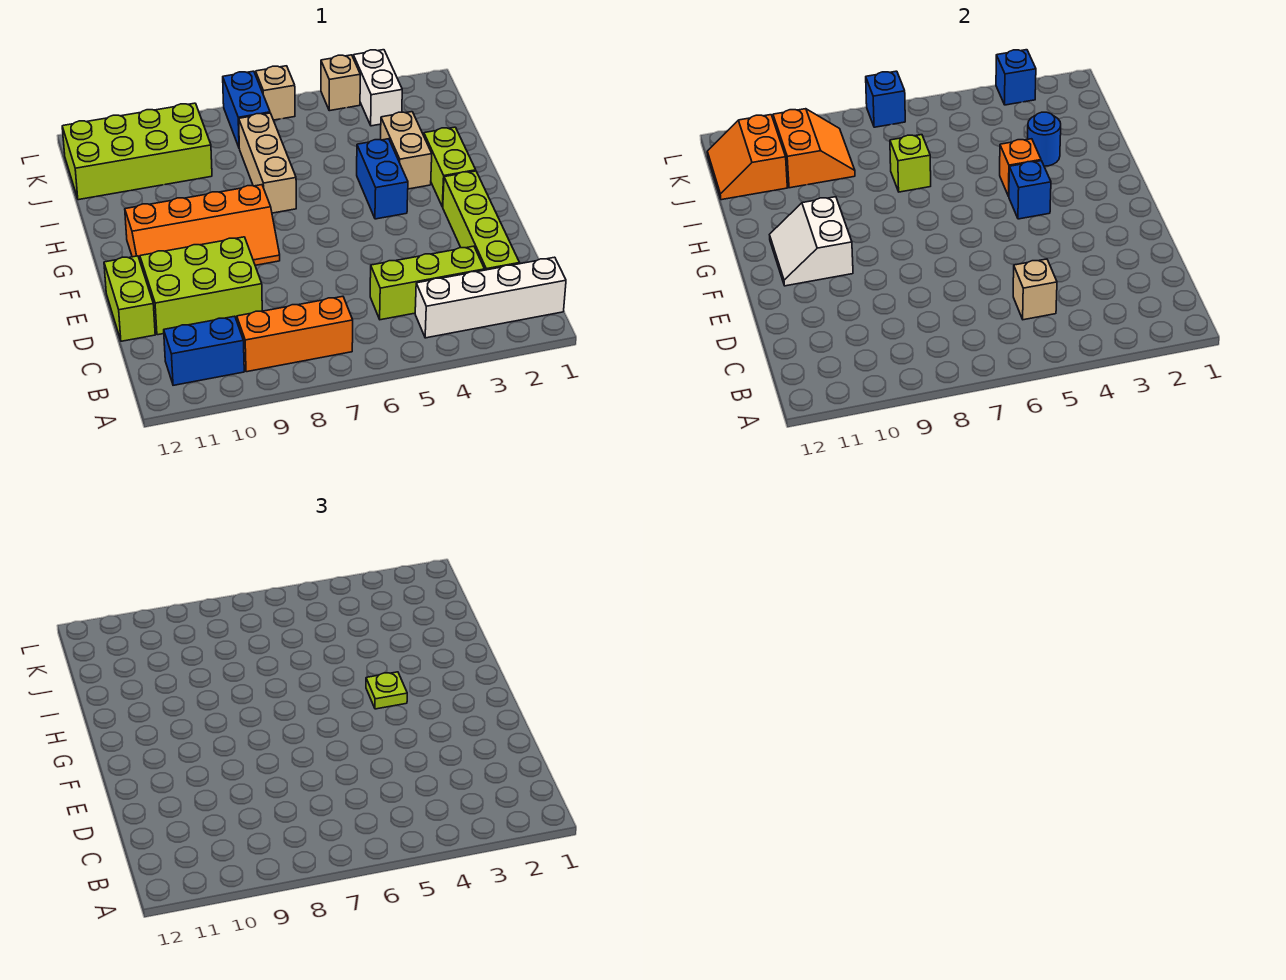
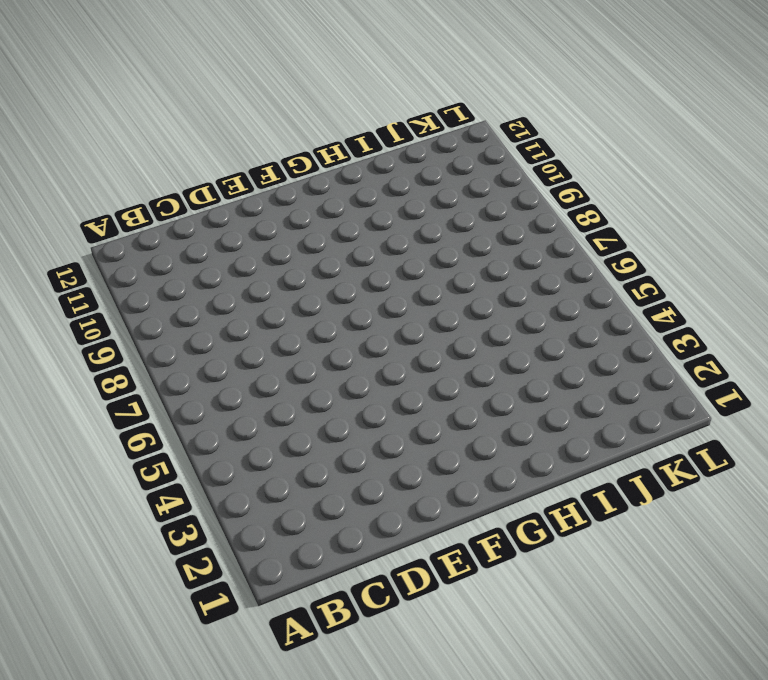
none -> white 1x4 brick [415,257,566,338]
none -> orange 1x3 brick [237,296,353,372]
none -> blue 1x2 brick [164,316,244,385]

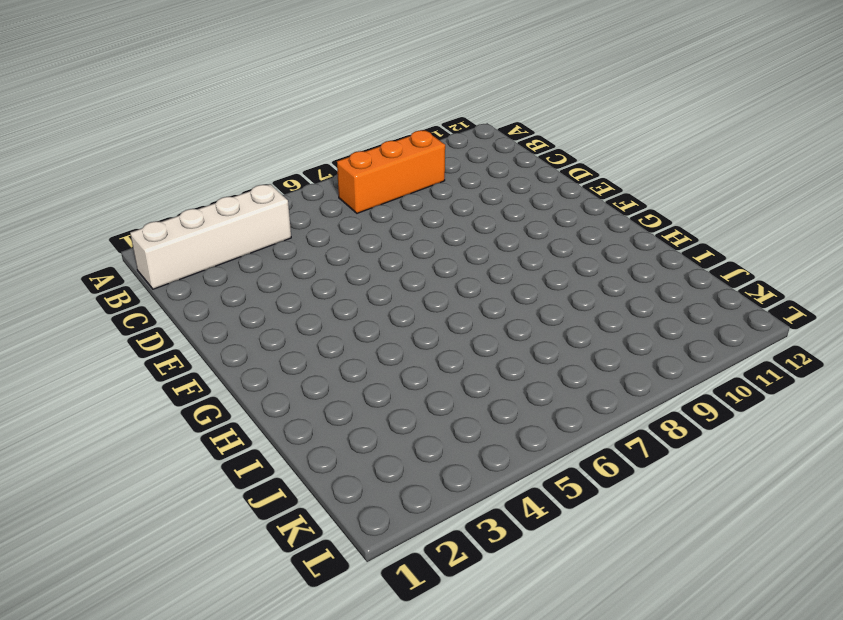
none -> blue 1x2 brick [164,316,244,385]
none -> lime 1x4 brick [443,171,520,270]
none -> lime 1x3 brick [370,246,485,320]

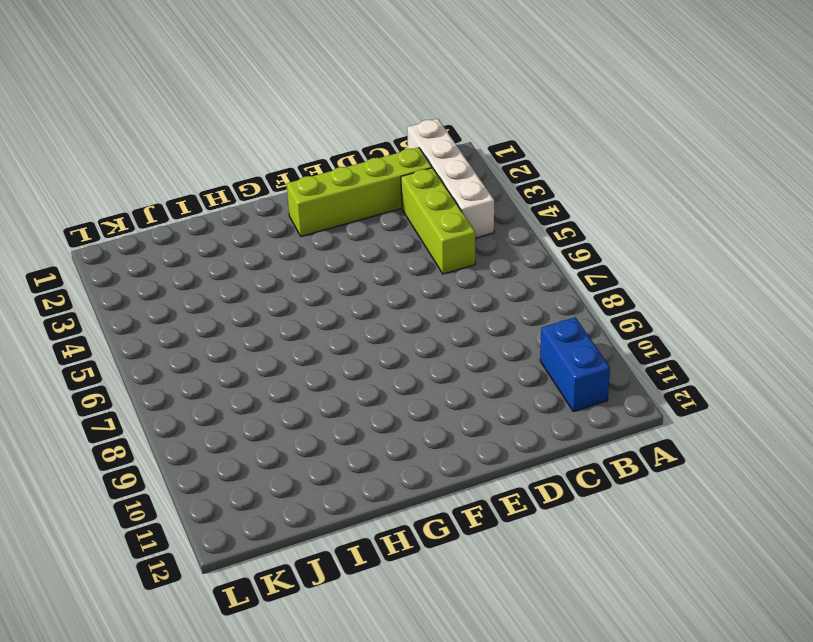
none -> orange 1x3 brick [237,296,353,372]
none -> lime 2x3 brick [140,237,262,335]
none -> lime 1x2 brick [104,256,155,341]

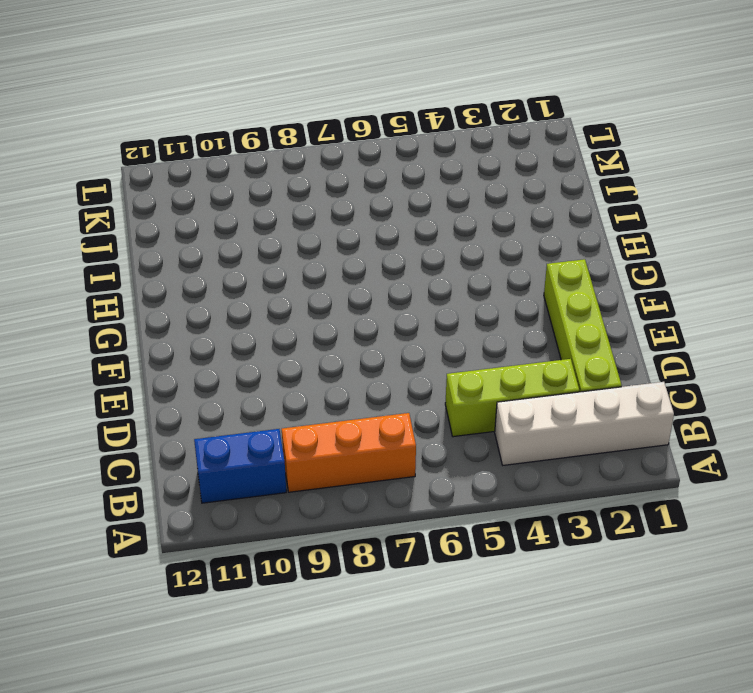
none -> lime 2x3 brick [140,237,262,335]
none -> lime 1x2 brick [104,256,155,341]
none -> orange 2x4 slope [125,185,280,265]

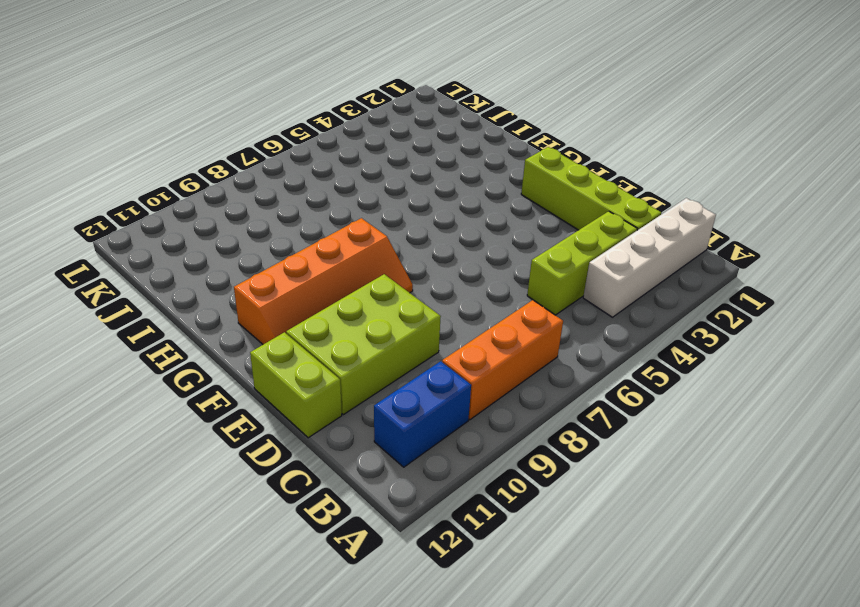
none -> lime 1x2 brick [424,127,476,207]
none -> blue 1x2 brick [357,139,408,219]
none -> tan 1x2 brick [381,112,432,189]

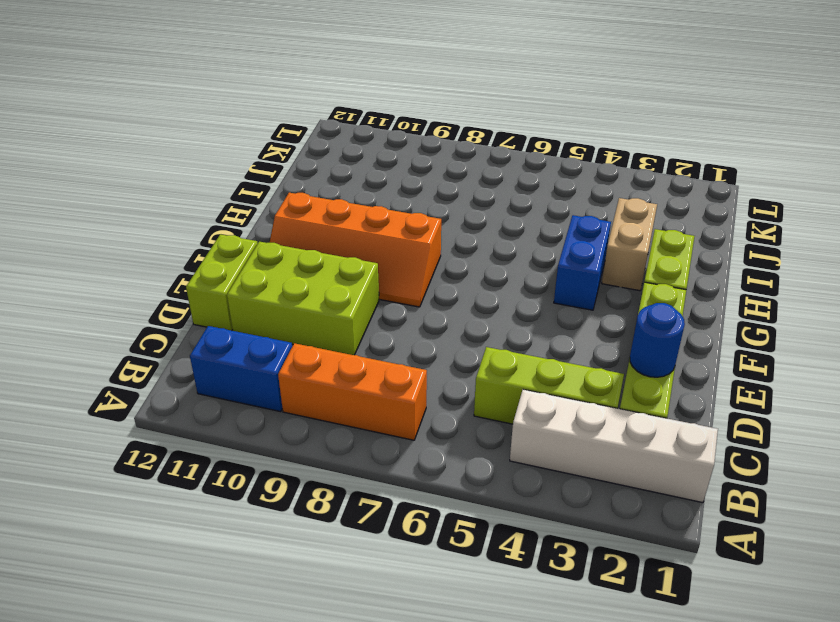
blue 1x1 round brick [630,303,685,377] -> blue 1x1 round brick moved to [1028,112,1061,166]
none -> tan 1x3 brick [239,113,296,213]
none -> lime 2x4 brick [62,103,212,200]
none -> white 1x2 brick [353,50,402,126]

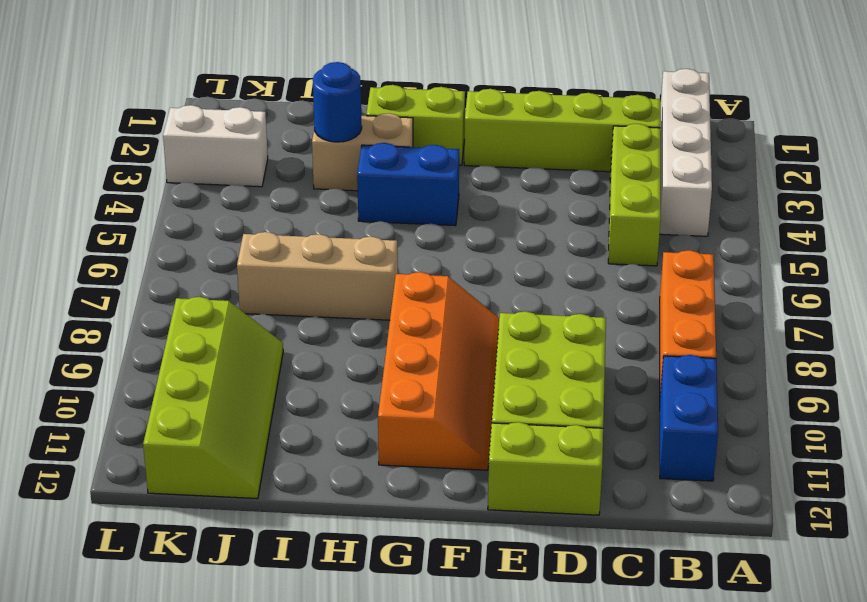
lime 2x4 slope [143,297,283,499] -> lime 2x4 brick [62,103,212,200]
none -> blue 1x2 brick [223,71,270,147]
none -> tan 1x1 brick [321,55,360,111]
none -> tan 1x1 brick [256,66,295,120]

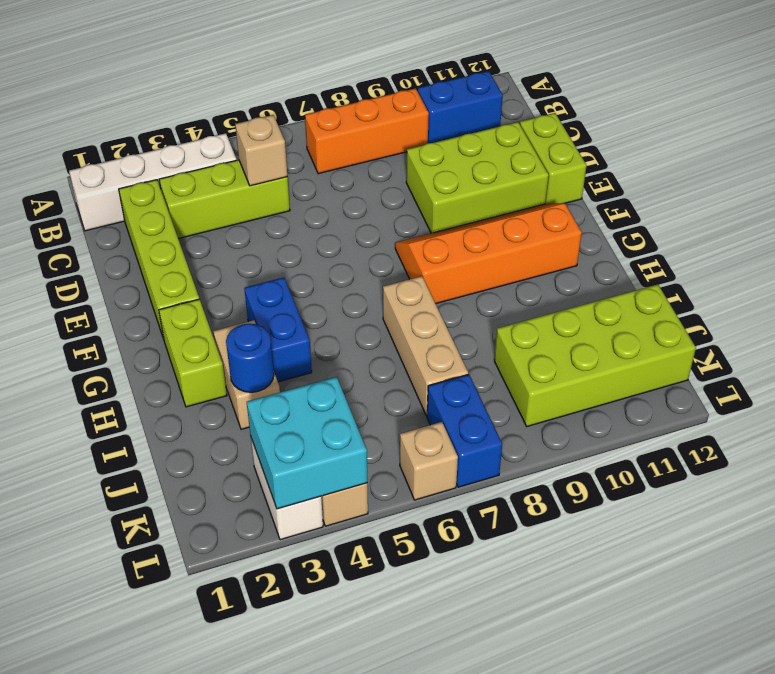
cyan 2x2 brick [247,377,367,509] -> blue 1x1 brick [996,50,1036,105]
none -> white 2x2 slope [769,197,853,286]
none -> blue 1x1 brick [1009,161,1051,219]
none -> orange 1x1 brick [1000,139,1041,196]

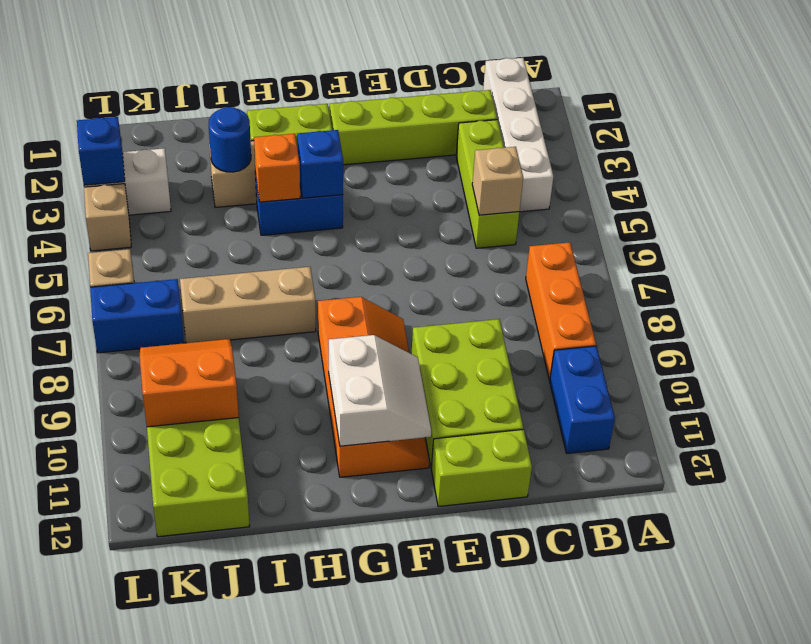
white 2x2 slope [329,335,431,446] -> white 2x2 slope turned to [769,197,853,286]
none -> lime 1x1 brick [890,135,931,192]
none -> orange 2x2 slope [707,115,787,200]
none -> blue 1x1 brick [866,71,905,127]

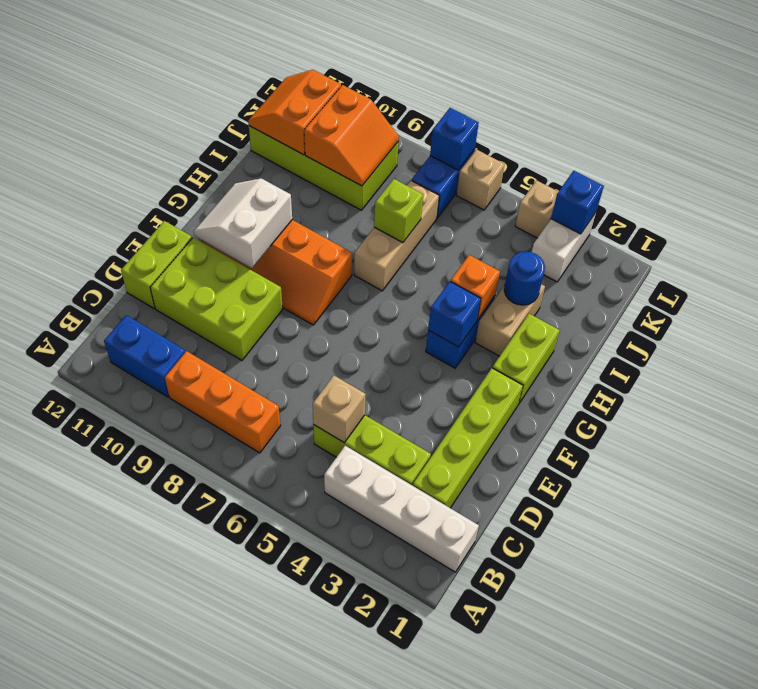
none -> lime 1x1 plate [366,672,407,709]

